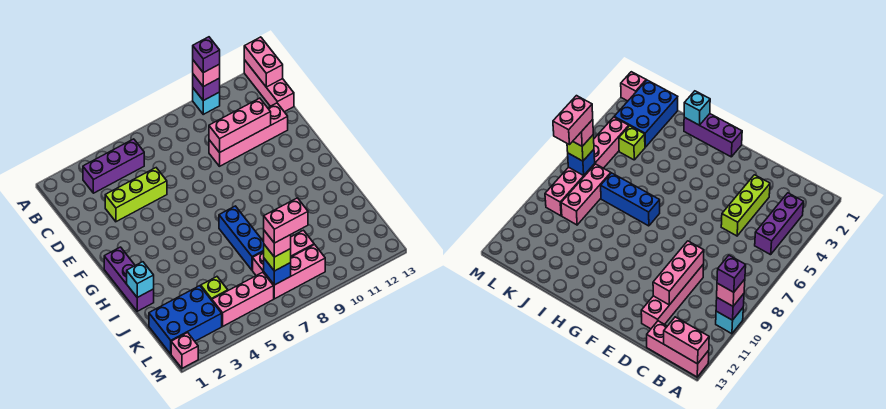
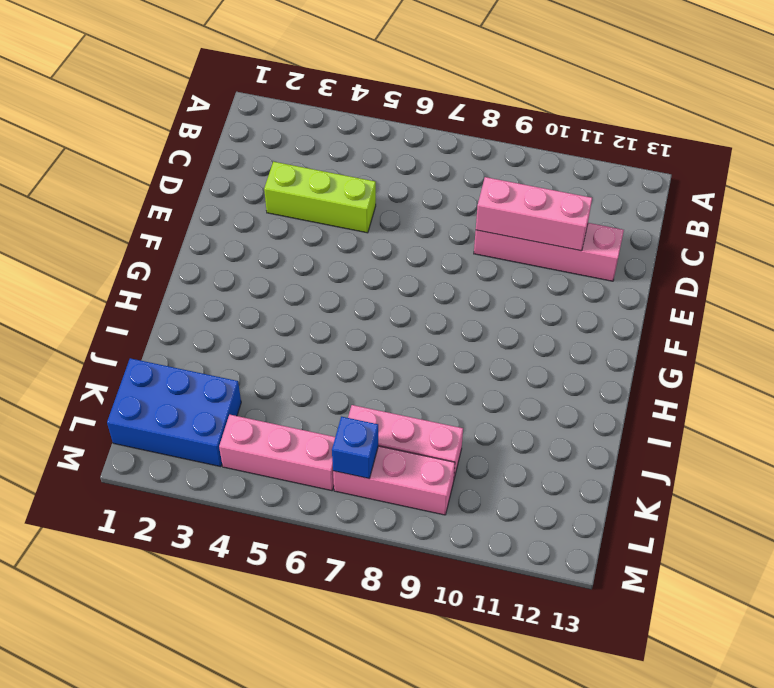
none -> cyan 1x1 brick [193,88,220,114]
none -> pink 1x3 brick [244,60,294,112]
none -> purple 1x3 brick [83,139,144,193]

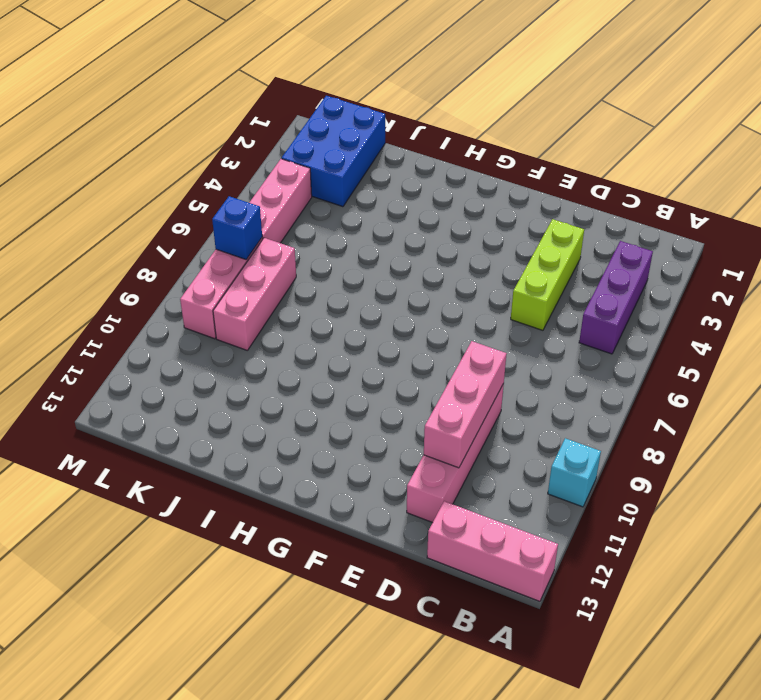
none -> purple 1x3 brick [104,247,154,311]
none -> blue 1x3 brick [219,206,264,270]
none -> lime 1x1 brick [201,277,228,300]

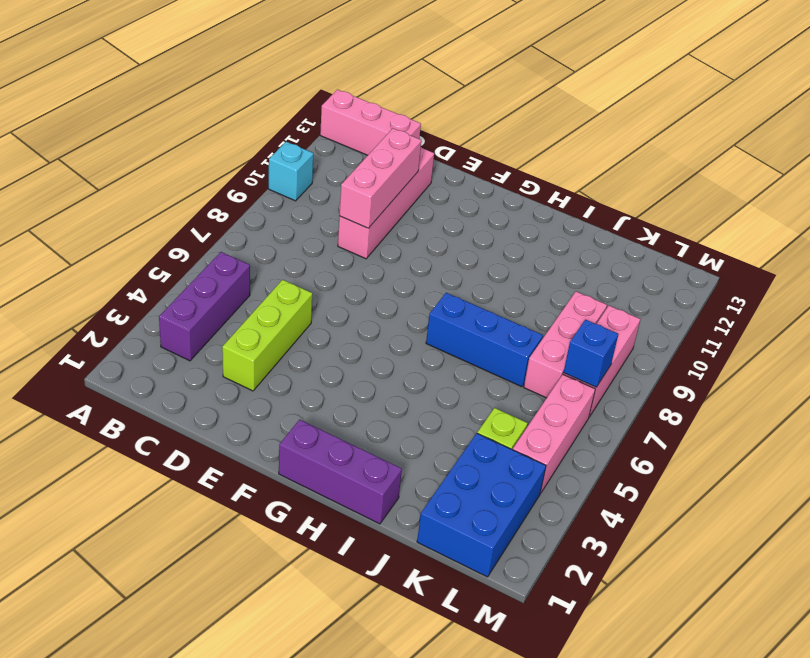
none -> pink 1x1 brick [171,333,198,368]
none -> purple 1x1 brick [193,74,220,101]
none -> pink 1x2 brick [244,37,283,87]

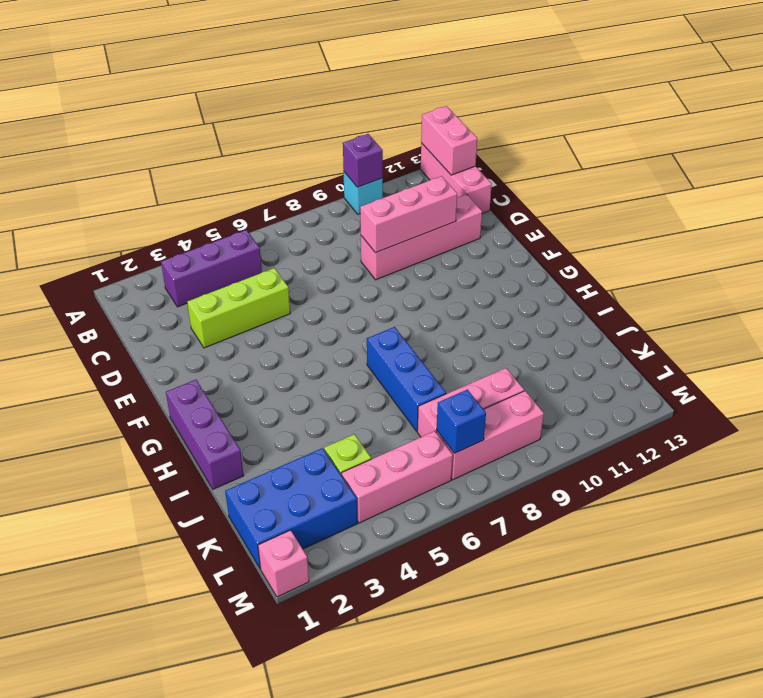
none -> cyan 1x1 brick [127,262,154,297]
none -> pink 1x1 brick [193,60,220,87]
none -> lime 1x1 brick [264,245,291,271]

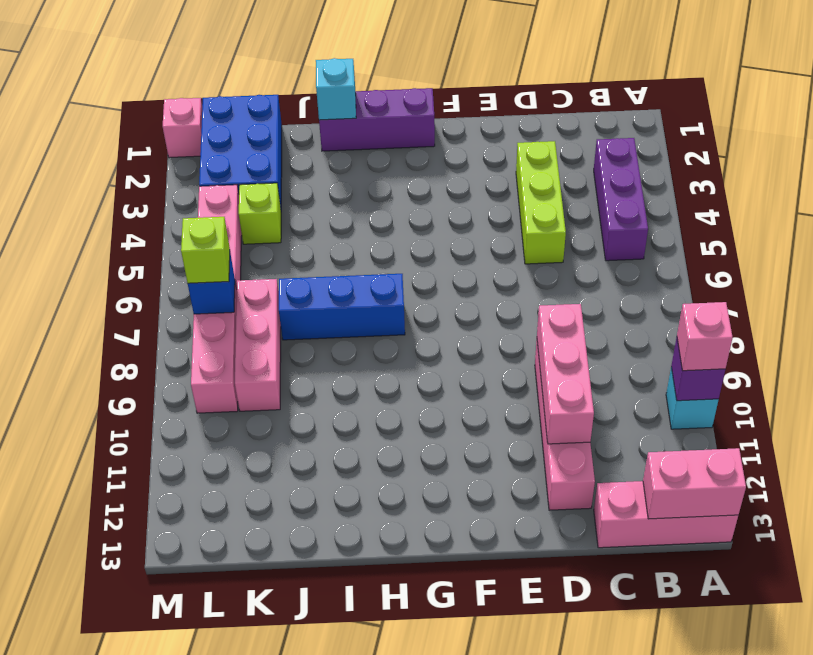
none -> purple 1x1 brick [193,37,220,73]
none -> pink 1x1 brick [264,231,291,257]
none -> pink 1x2 brick [264,198,308,243]

